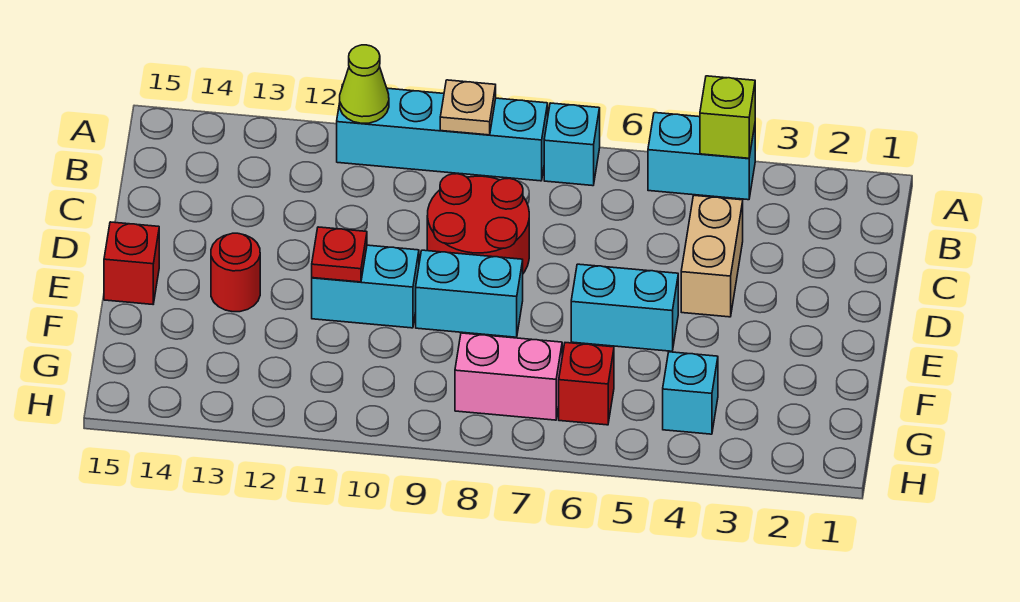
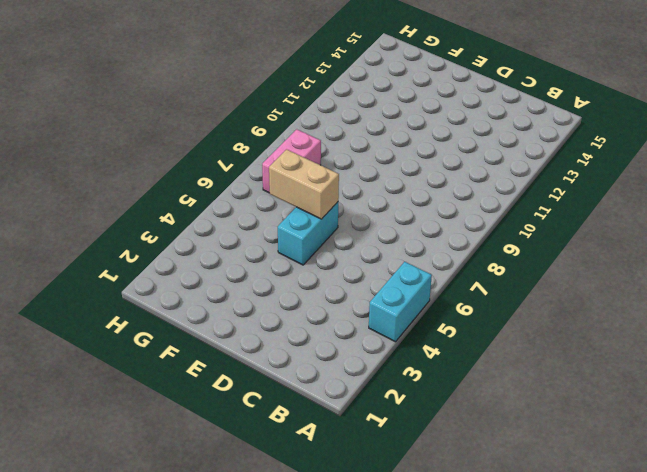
tan 1x2 brick [269,149,339,219] -> tan 1x2 brick moved to [681,195,743,317]
none -> cyan 1x1 brick [544,103,600,186]
none -> cyan 1x4 brick [337,85,548,181]
none -> red 2x2 round brick [427,174,529,273]

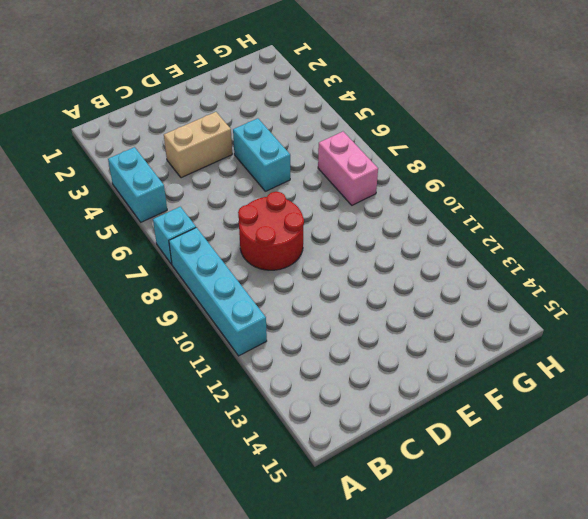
none -> cyan 1x2 brick [416,250,523,337]
none -> cyan 1x2 brick [312,245,419,328]
none -> red 1x1 round brick [211,233,260,312]

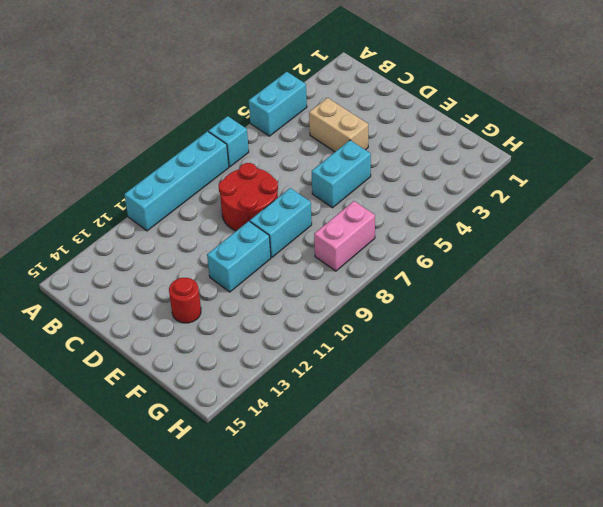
none -> red 1x1 brick [104,222,159,304]
none -> cyan 1x1 brick [663,352,718,434]
none -> red 1x1 brick [559,343,614,425]

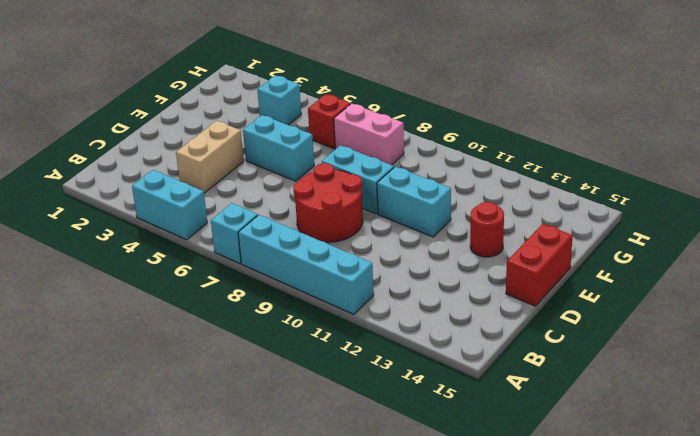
red 1x2 brick [506,224,573,306] -> red 1x1 brick [104,222,159,304]
none -> lime 1x1 brick [700,76,755,158]
none -> tan 1x1 plate [440,80,496,135]
none -> lime 1x1 cone [340,45,389,123]

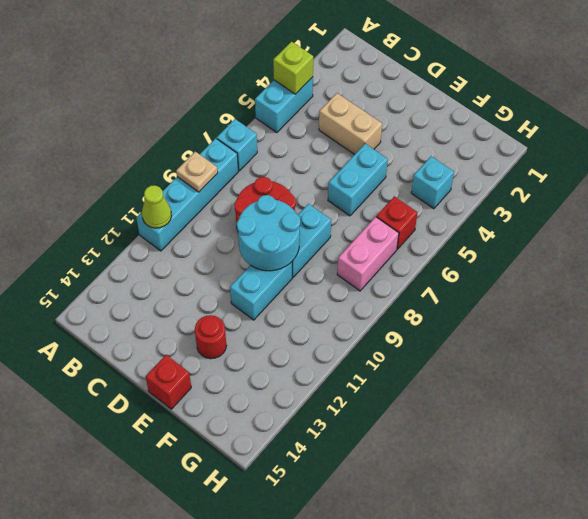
cyan 2x2 round brick [237,195,300,271] -> none
none -> red 1x1 plate [312,227,367,282]

